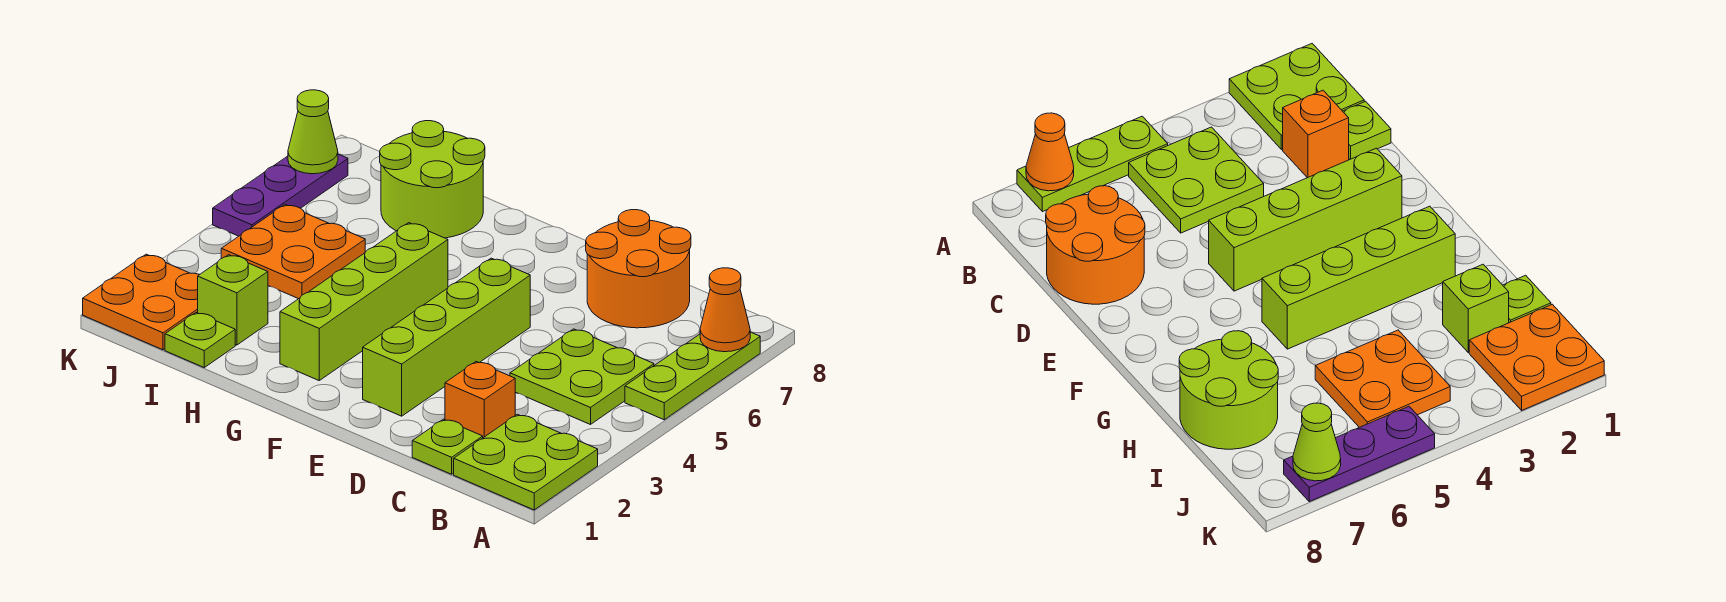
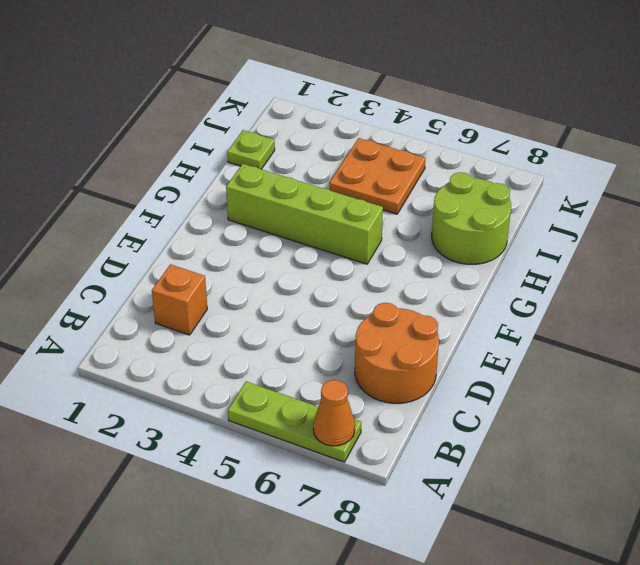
none -> lime 2x2 plate [454,414,598,510]
none -> lime 2x2 plate [510,329,654,425]
none -> lime 1x1 plate [412,419,483,474]

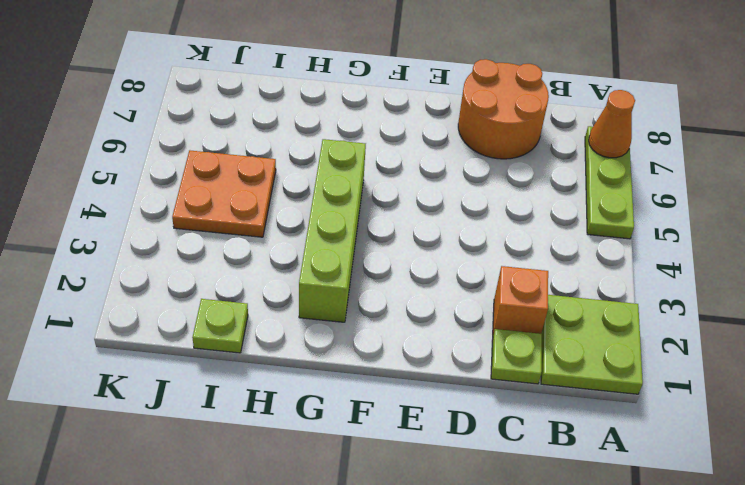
none -> lime 2x2 plate [510,329,654,425]
none -> lime 1x4 brick [363,258,530,416]
none -> lime 2x2 round brick [380,121,485,238]

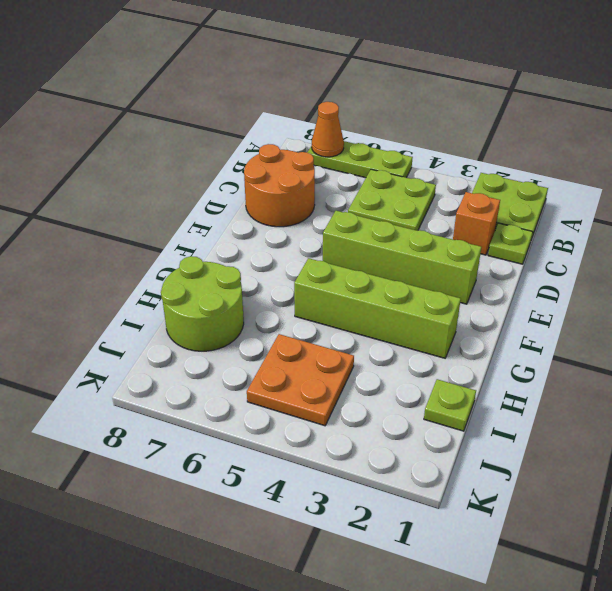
none -> lime 1x1 brick [198,255,268,345]
none -> orange 2x2 plate [83,254,199,350]
none -> purple 1x3 plate [213,154,348,236]

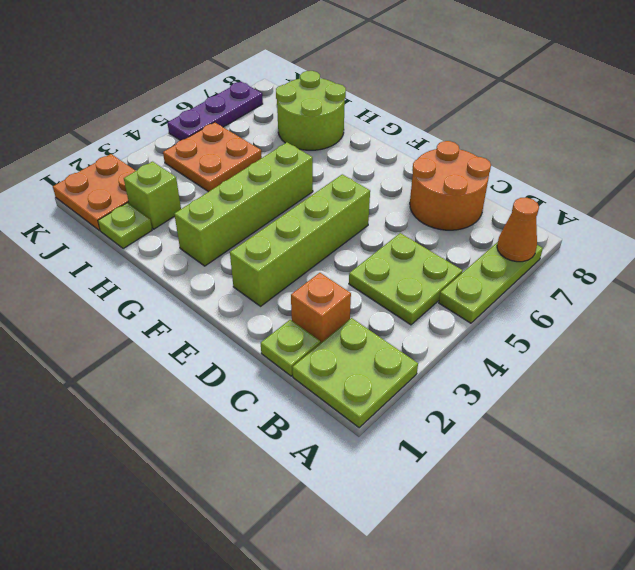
none -> lime 1x1 cone [288,90,338,174]

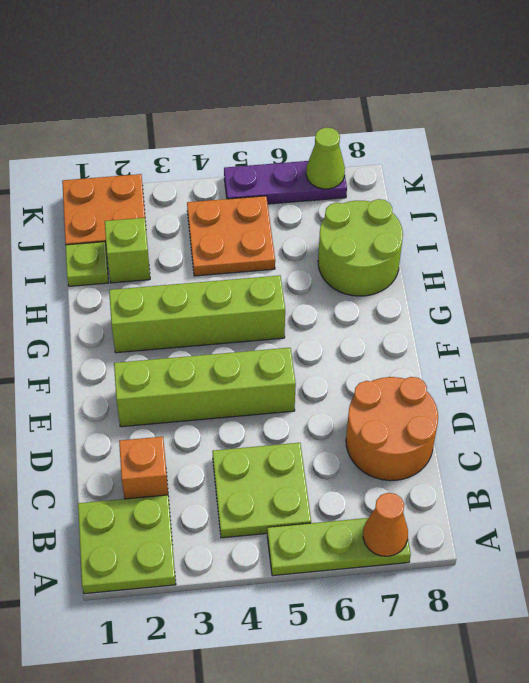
none -> lime 1x1 plate [412,419,483,474]

